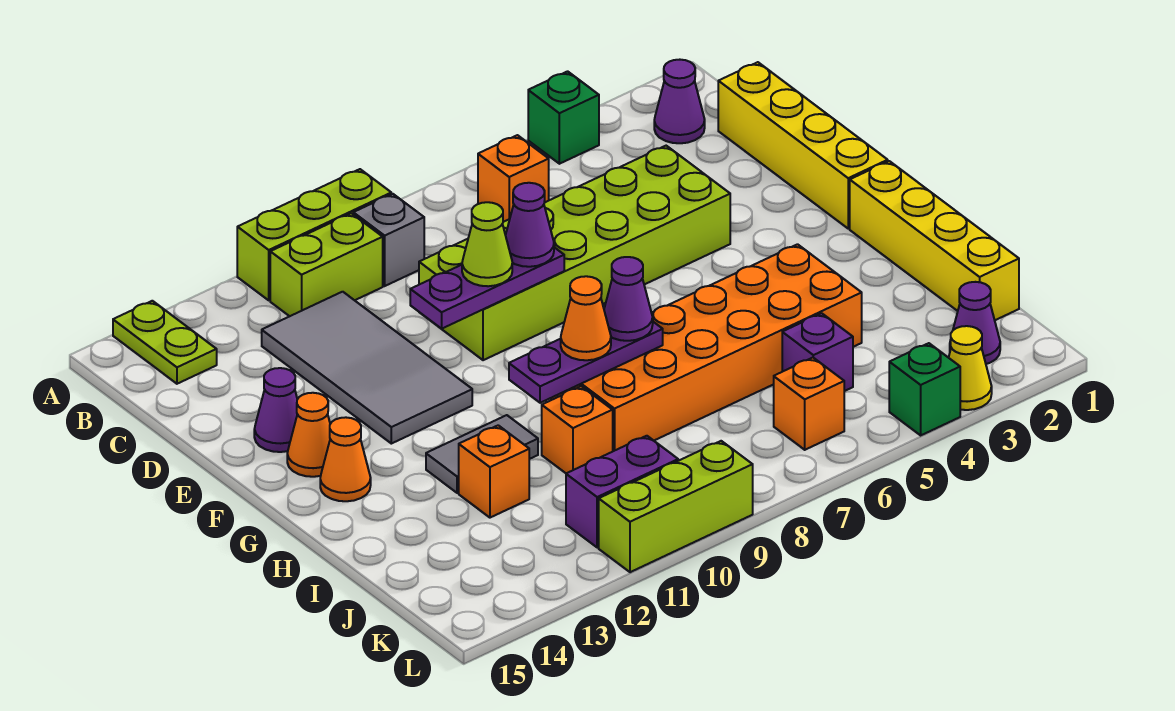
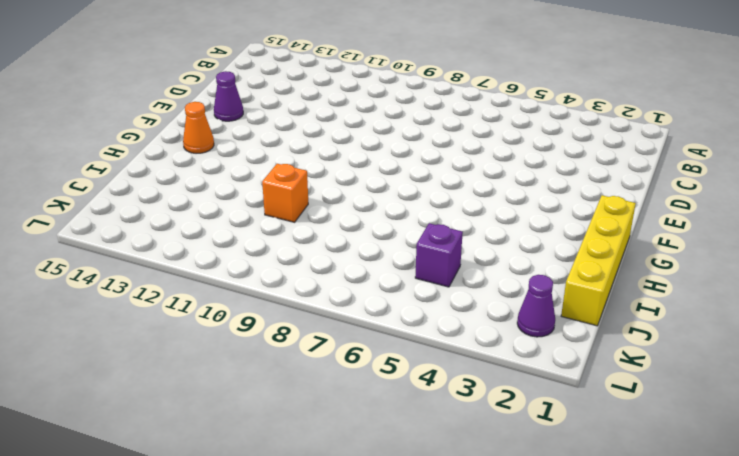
none -> green 1x1 brick [528,71,599,164]
none -> lime 1x3 brick [237,169,391,300]
none -> lime 1x2 plate [113,301,217,384]
none -> purple 1x1 cone [654,60,705,143]

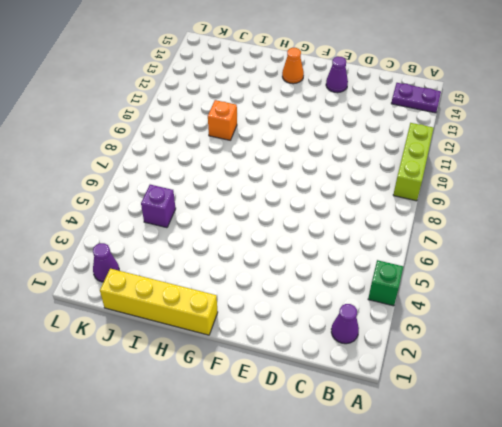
purple 1x2 plate [391,83,441,113] -> lime 1x2 plate [113,301,217,384]
none -> orange 1x1 brick [478,135,549,222]
none -> grey 1x1 brick [353,194,424,286]
none -> lime 1x2 brick [270,213,383,316]
none -> yellow 1x4 brick [718,62,888,229]

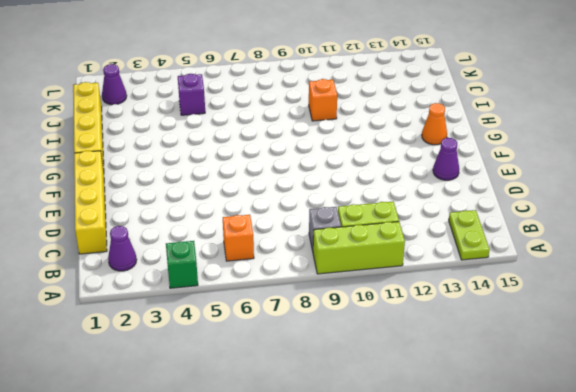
none -> grey 2x4 tile [262,292,472,444]
none -> lime 2x6 brick [419,146,730,360]
none -> orange 1x1 cone [287,393,330,477]
none -> orange 2x6 brick [550,244,862,451]

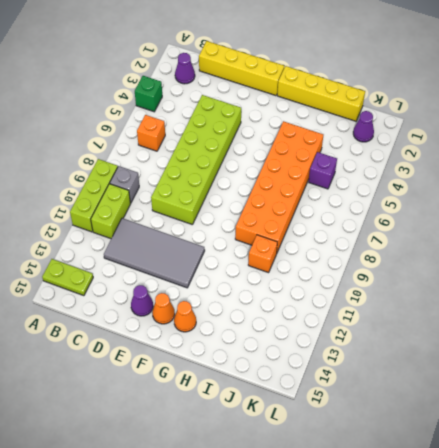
none -> grey 1x2 tile [426,415,538,493]
none -> orange 1x1 brick [459,425,529,518]
none -> orange 1x1 brick [774,358,844,450]
none -> purple 1x2 brick [566,436,678,548]

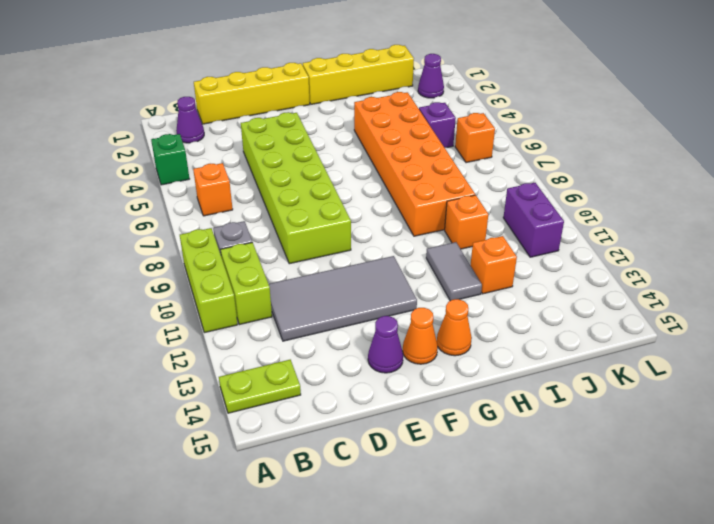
none -> yellow 1x1 cone [949,326,992,410]
none -> green 1x1 brick [889,343,960,435]
none -> lime 1x3 brick [599,441,753,572]
none -> purple 1x3 plate [410,247,564,329]

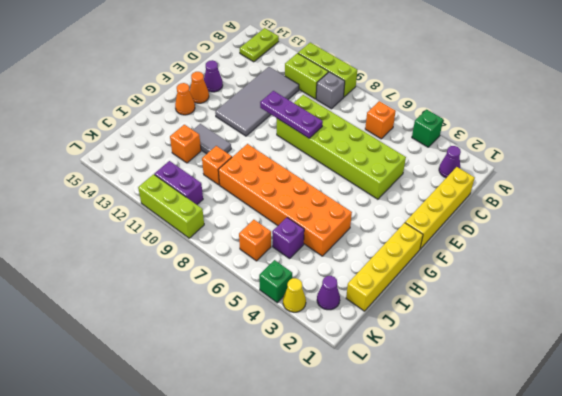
none -> purple 1x3 plate [509,322,663,403]
none -> purple 1x1 cone [506,183,554,267]
none -> lime 1x1 cone [462,202,512,286]
none -> purple 1x1 cone [604,257,653,341]

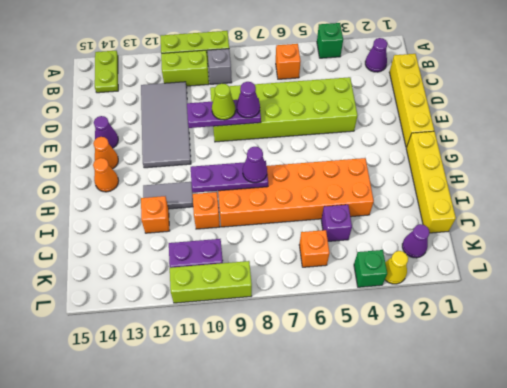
none -> orange 1x1 cone [561,276,611,360]

